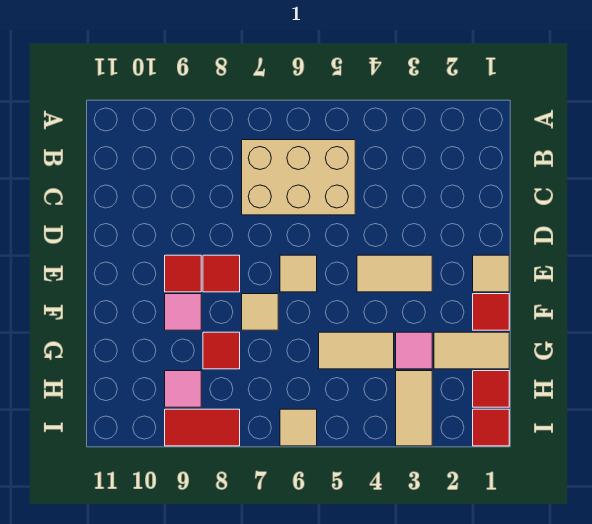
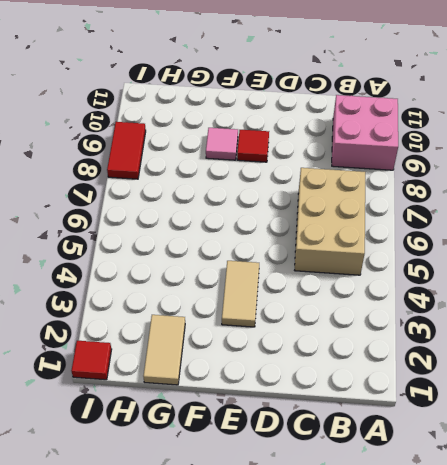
pink 2x2 brick [332,95,398,170] -> none
none -> tan 1x1 tile [473,255,509,292]
none -> tan 1x1 tile [280,255,317,292]
none -> red 1x1 tile [203,255,240,292]

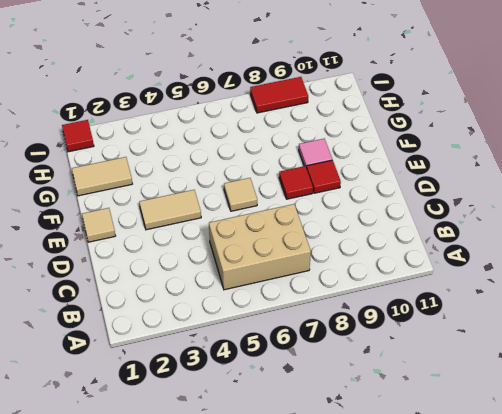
none -> red 1x1 tile [473,294,509,330]
none -> tan 1x1 tile [242,294,278,330]
none -> pink 1x1 tile [396,332,432,369]

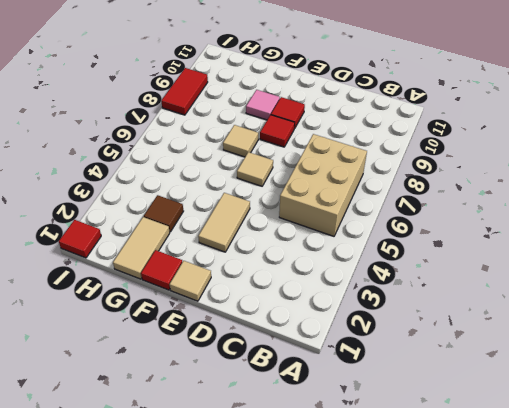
brown 1x1 tile [144,195,183,232] -> pink 1x1 tile [396,332,432,369]
none -> tan 1x2 tile [319,332,394,369]
none -> red 1x1 tile [203,332,240,369]
none -> red 1x1 tile [473,371,509,407]

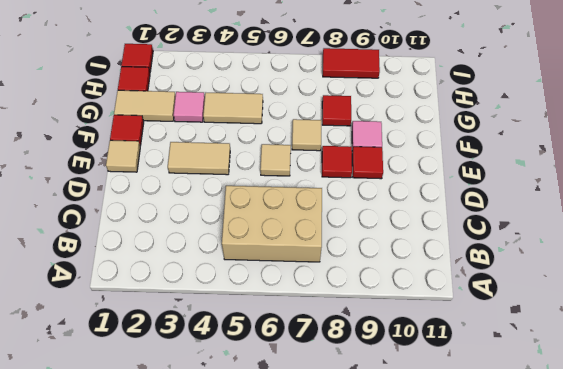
none -> tan 1x2 tile [396,371,432,446]
none -> pink 1x1 tile [165,371,201,407]
none -> tan 1x1 tile [280,409,317,446]

